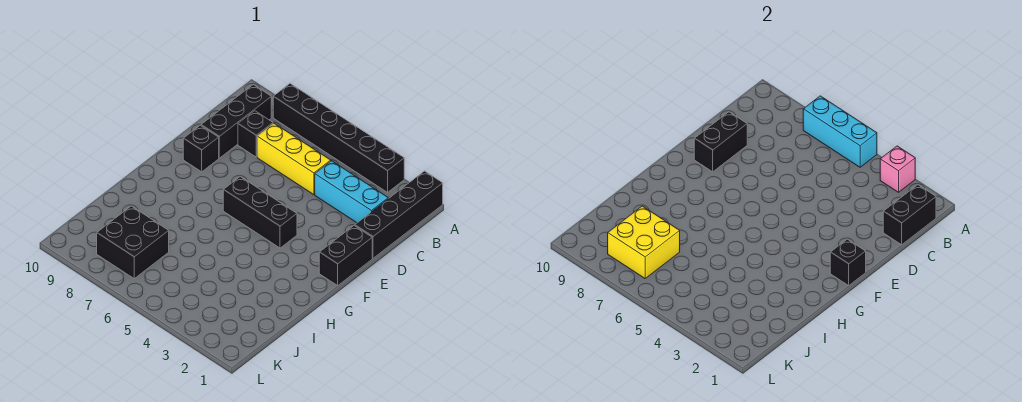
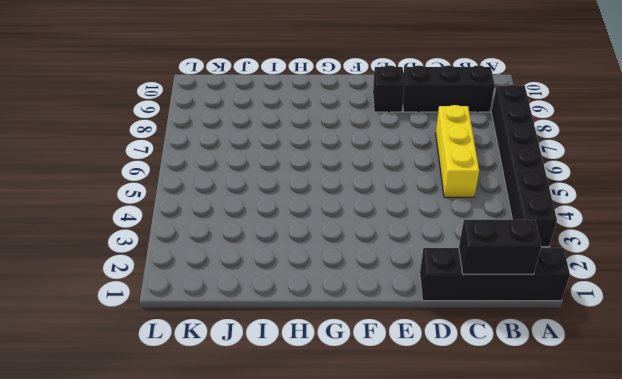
none -> cyan 1x3 brick [315,161,388,223]
none -> black 1x1 brick [238,111,273,157]
none -> black 1x2 brick [319,226,372,285]

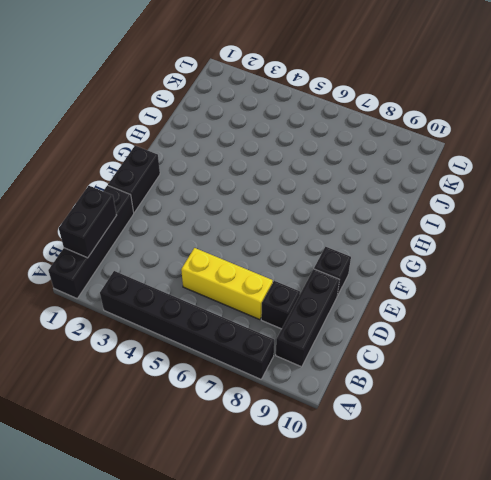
none -> cyan 1x3 brick [315,161,388,223]
none -> black 1x3 brick [223,177,297,248]
none -> black 2x2 brick [97,206,169,278]

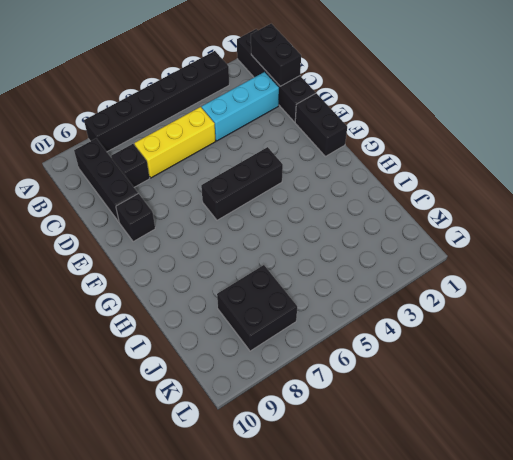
none -> pink 1x1 brick [880,146,915,192]
none -> cyan 1x3 brick [803,96,877,167]
none -> black 1x2 brick [694,112,747,172]

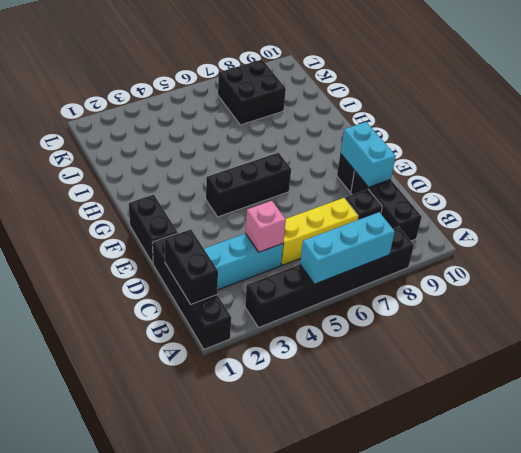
pink 1x1 brick [245,201,286,252] -> pink 1x1 brick moved to [880,146,915,192]
cyan 1x2 brick [340,122,396,187] -> black 1x2 brick [694,112,747,172]
none -> black 1x1 brick [830,239,866,285]
none -> yellow 2x2 brick [608,206,680,278]

